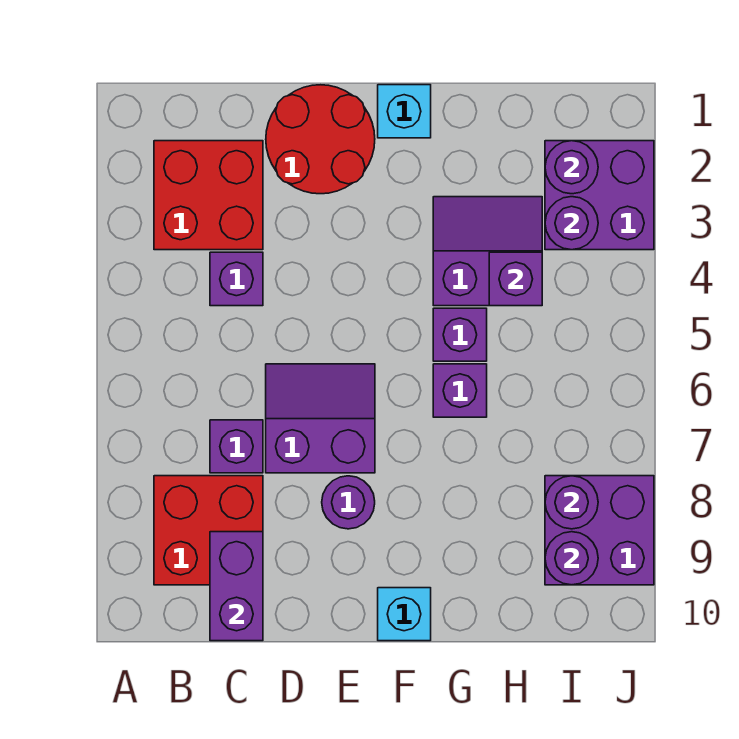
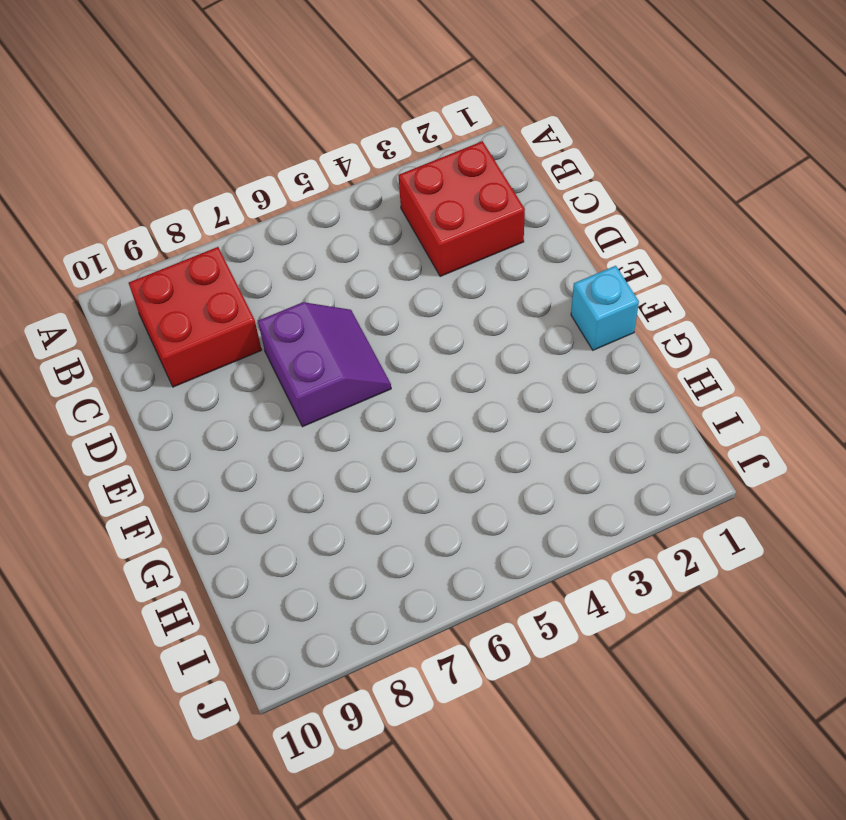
none -> purple 1x1 brick [210,252,263,306]
none -> purple 1x1 brick [210,420,263,473]
none -> red 2x2 round brick [266,85,375,194]

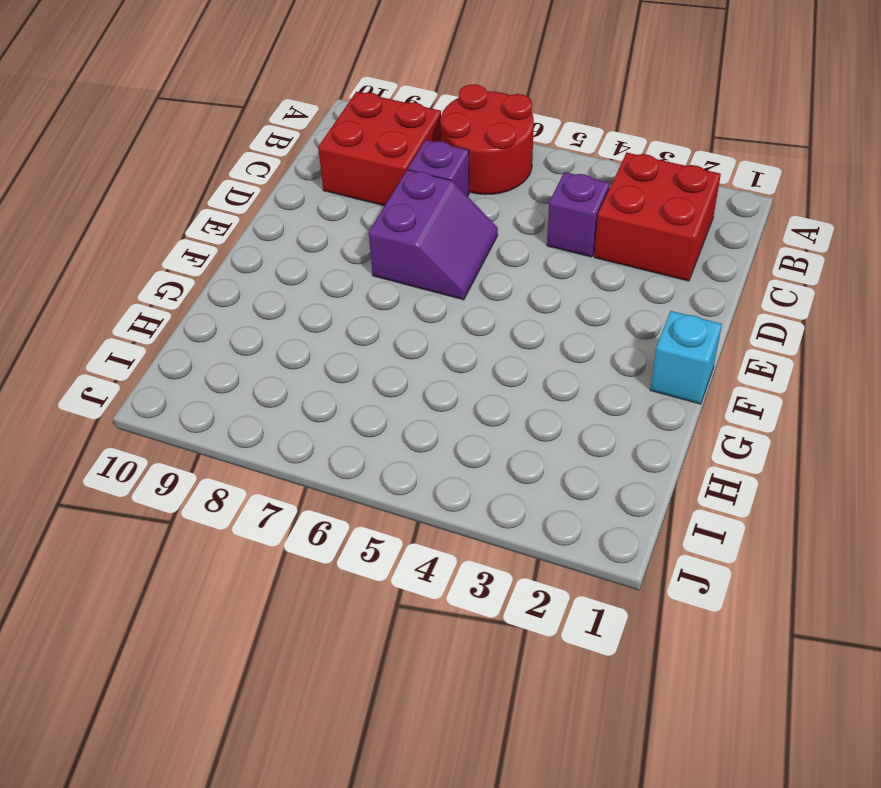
red 2x2 round brick [440,84,534,195] -> red 2x2 round brick moved to [266,85,375,194]
none -> purple 1x1 round brick [322,476,375,529]
none -> cyan 1x1 brick [378,588,431,641]
none -> purple 2x2 slope [433,197,542,306]

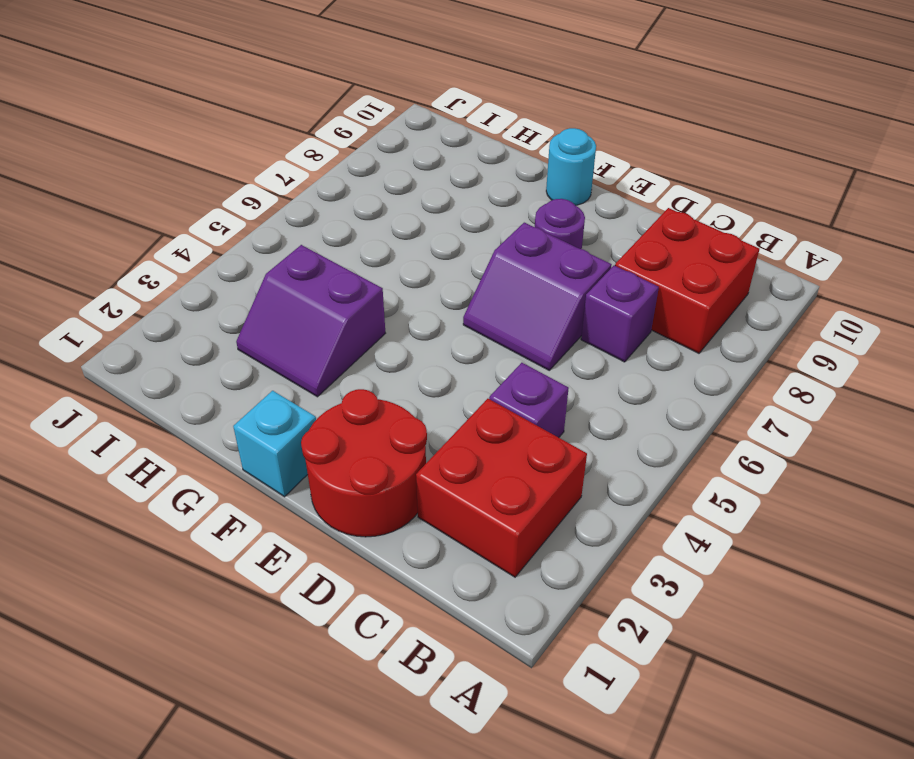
cyan 1x1 round brick [546,128,596,206] -> cyan 1x1 brick [378,588,431,641]
none -> purple 1x1 brick [433,308,487,361]
none -> purple 1x1 brick [433,364,487,417]
none -> purple 2x2 brick [545,141,654,250]

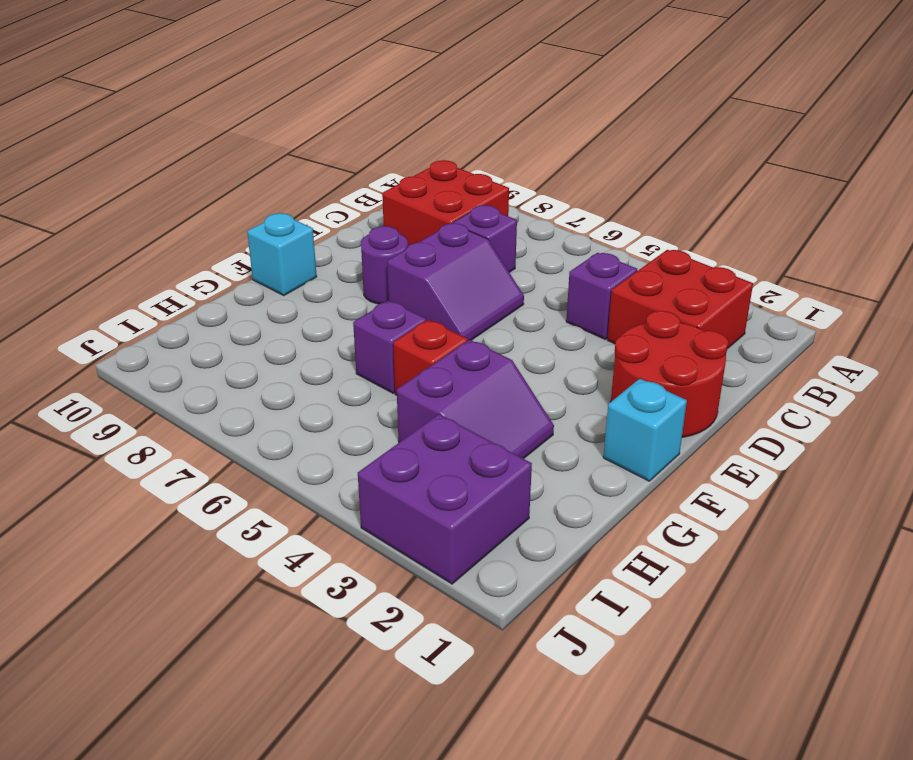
red 1x1 brick [393,320,468,395] -> purple 1x1 brick [433,308,487,361]
none -> purple 2x2 brick [545,476,654,585]
none -> purple 1x2 brick [210,532,263,641]
none -> purple 1x1 brick [489,252,542,306]

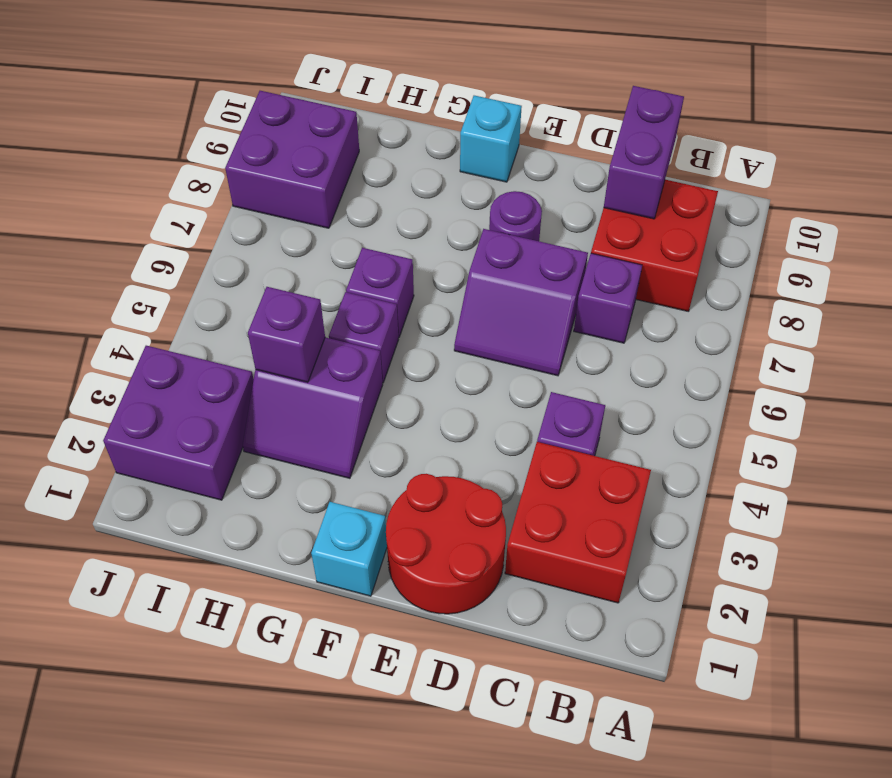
none -> purple 1x1 round brick [545,141,598,194]
none -> purple 1x1 round brick [545,197,598,250]
none -> purple 1x1 round brick [545,476,598,529]

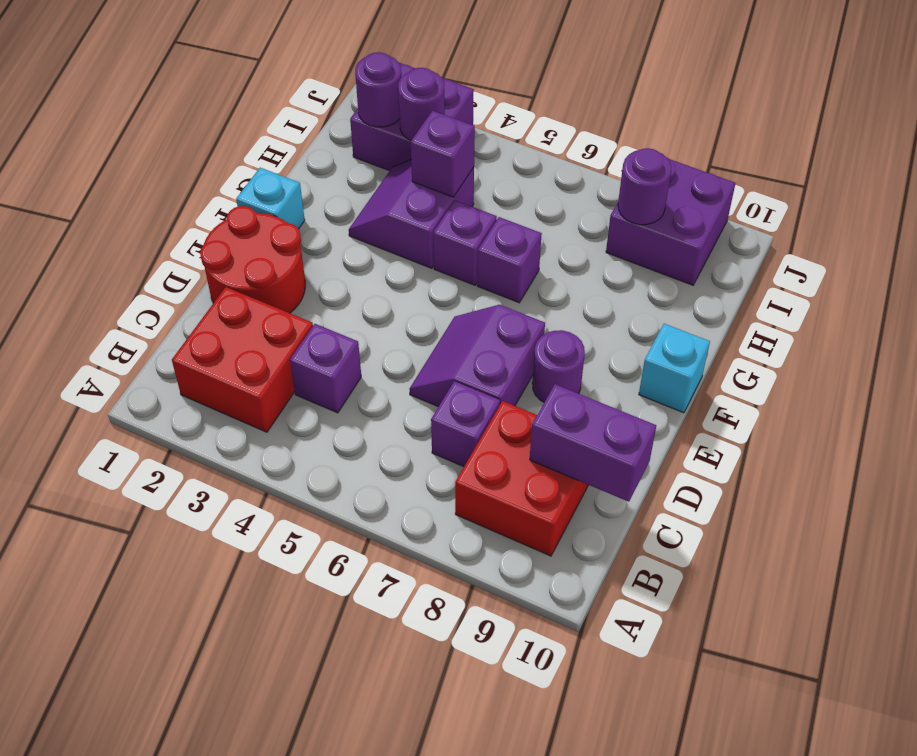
none -> purple 1x1 round brick [545,532,598,585]

